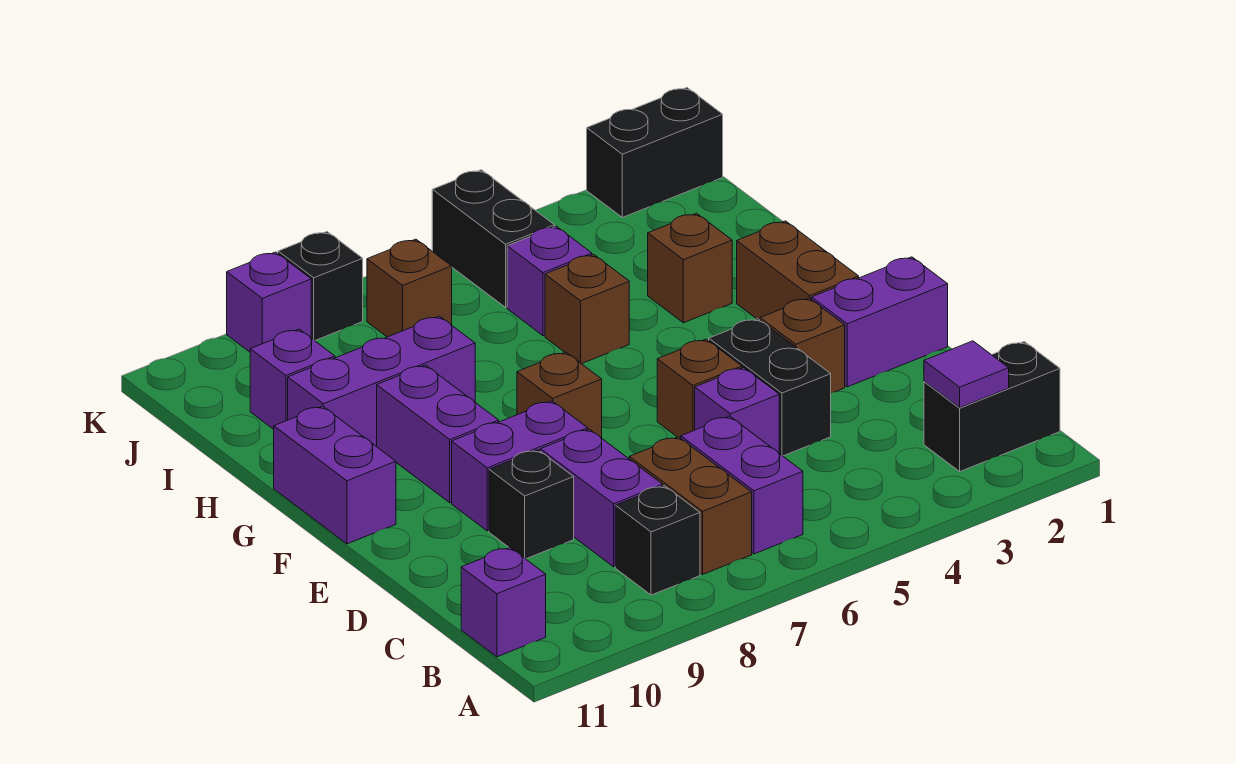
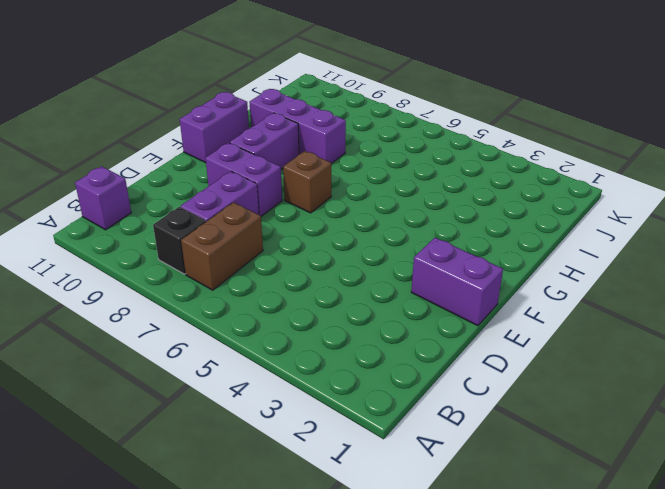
none -> black 1x2 brick [924,342,1060,471]
none -> purple 1x2 brick [681,416,803,554]
none -> black 1x2 brick [709,319,831,456]

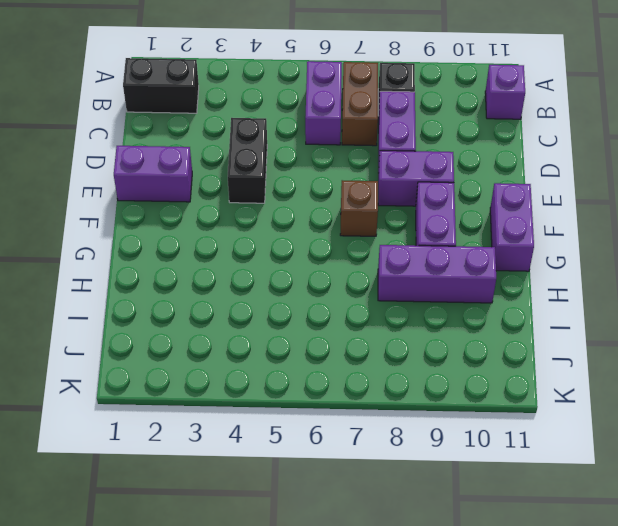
none -> purple 1x1 brick [695,367,779,453]
none -> black 1x1 brick [489,450,574,559]
none -> brown 1x1 brick [760,298,845,393]

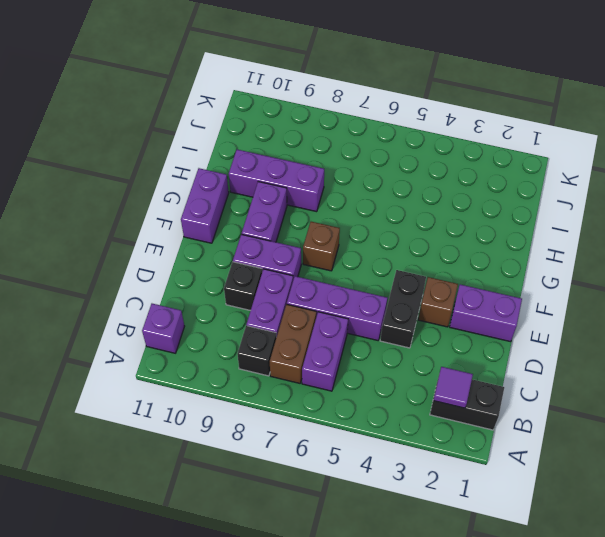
purple 1x3 brick [287,276,387,340] -> purple 1x1 brick [695,367,779,453]
none -> brown 1x1 brick [657,339,742,438]
none -> brown 1x2 brick [737,221,859,320]
none -> brown 1x1 brick [648,213,732,323]

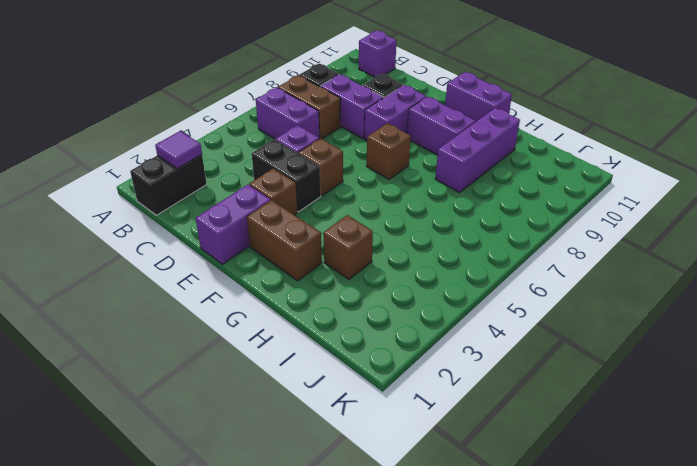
none -> brown 1x1 brick [545,255,629,364]
none -> purple 1x1 brick [507,226,592,336]
none -> purple 1x1 brick [250,329,335,429]

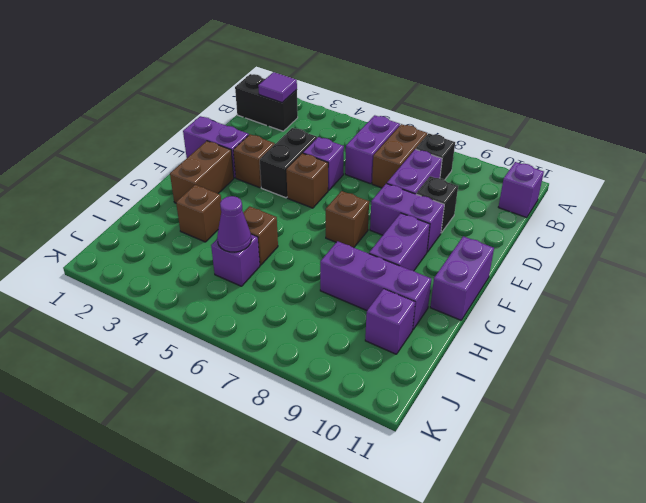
purple 1x1 cone [217,196,251,252] -> none
none -> black 1x2 brick [432,170,555,307]
none -> brown 1x1 brick [367,239,452,337]
none -> black 1x2 brick [587,88,723,217]

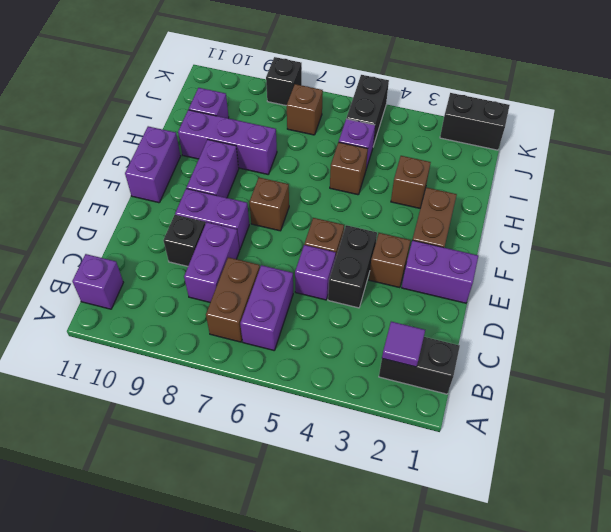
none -> black 1x1 brick [615,486,700,595]
none -> purple 1x1 brick [227,252,311,352]

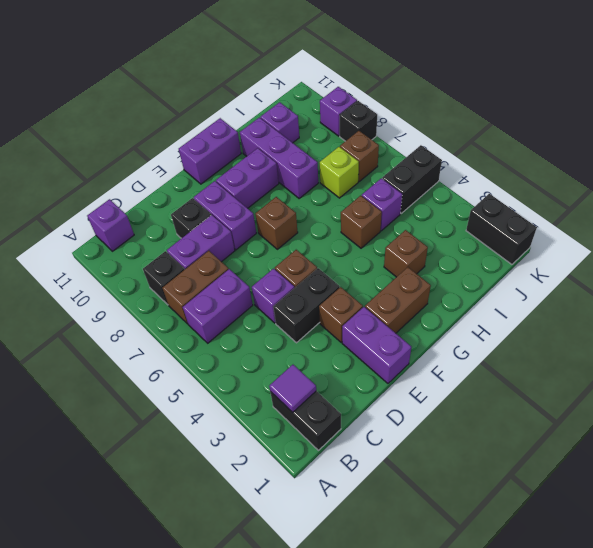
lime 1x1 brick [320,147,359,198] -> none

